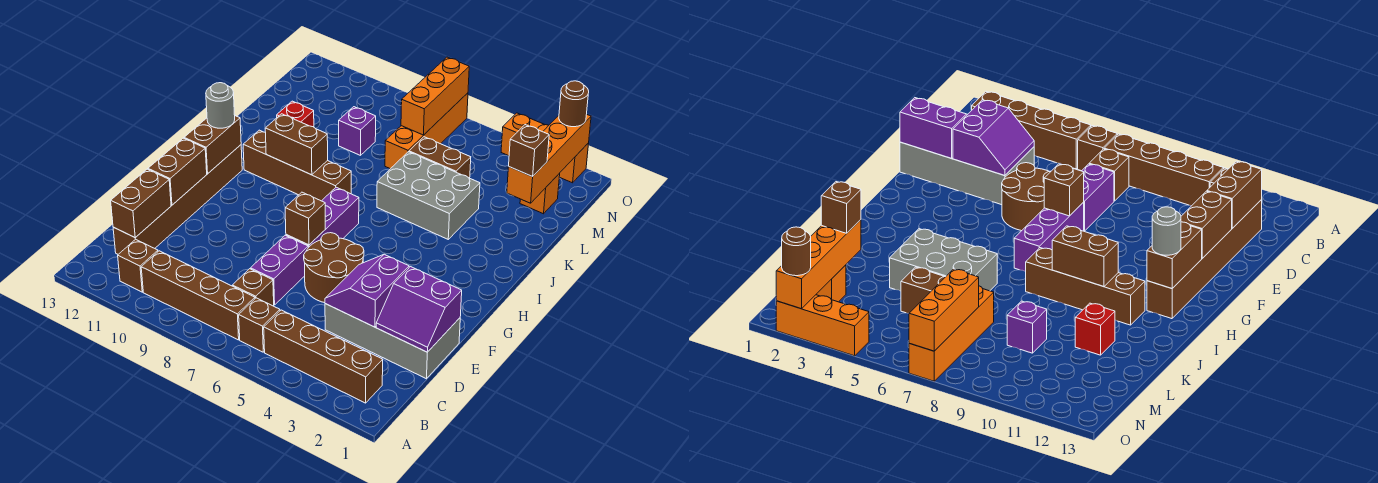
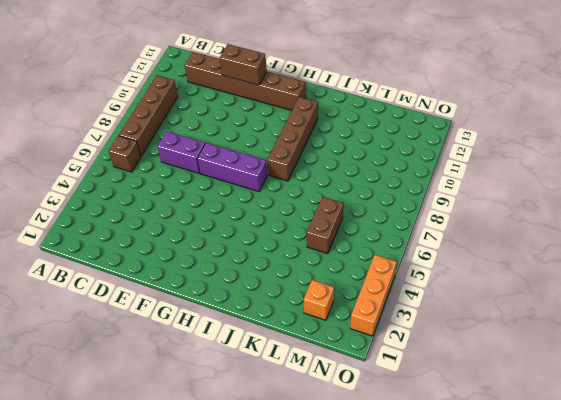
none -> brown 1x4 brick [264,310,383,403]
none -> brown 1x1 brick [118,239,158,292]
none -> brown 1x1 brick [232,269,274,306]
none -> grey 2x4 brick [325,304,460,379]

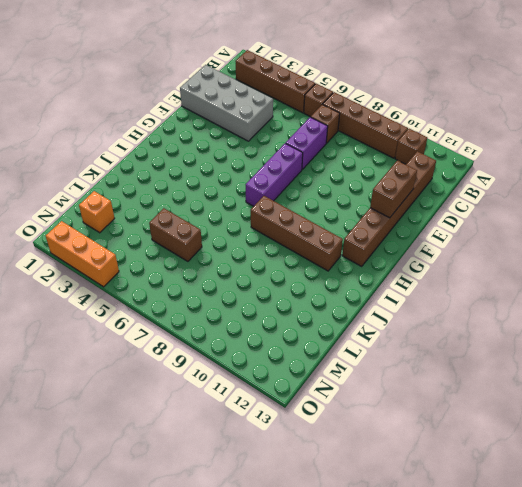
none -> brown 2x2 round brick [304,233,364,303]
none -> grey 2x3 brick [377,152,480,239]
none -> red 1x1 brick [277,101,314,127]
none -> orange 1x4 brick [385,93,468,169]

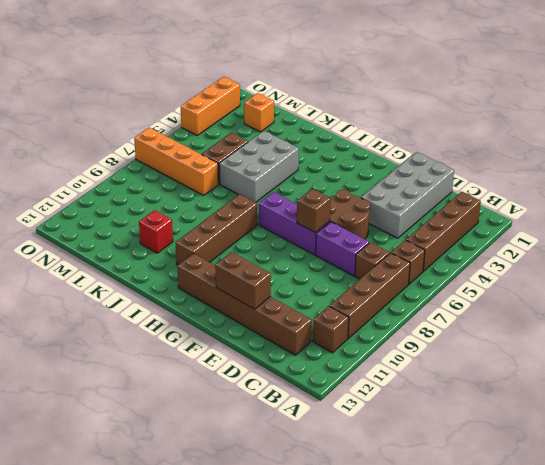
none -> purple 1x1 brick [339,107,376,155]
none -> brown 1x2 brick [111,169,171,238]
none -> purple 2x2 slope [376,267,462,352]
none -> purple 2x2 slope [325,254,409,327]

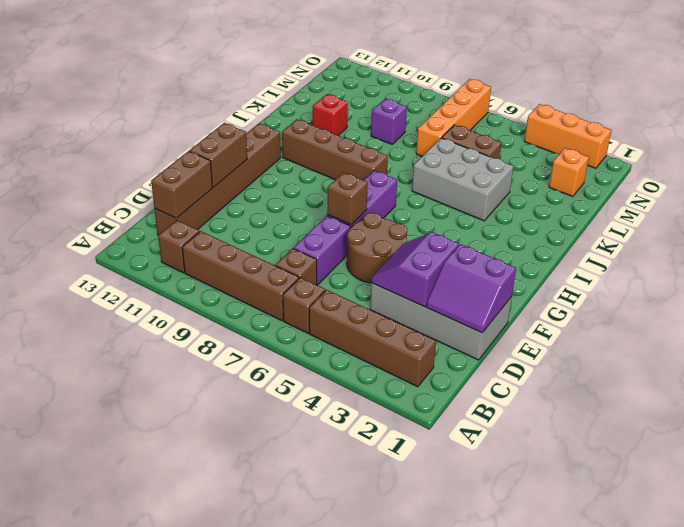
none -> brown 1x2 brick [184,116,241,174]
none -> brown 1x2 brick [265,114,328,175]
none -> orange 1x4 brick [507,114,591,203]
none -> orange 1x3 brick [401,57,469,135]

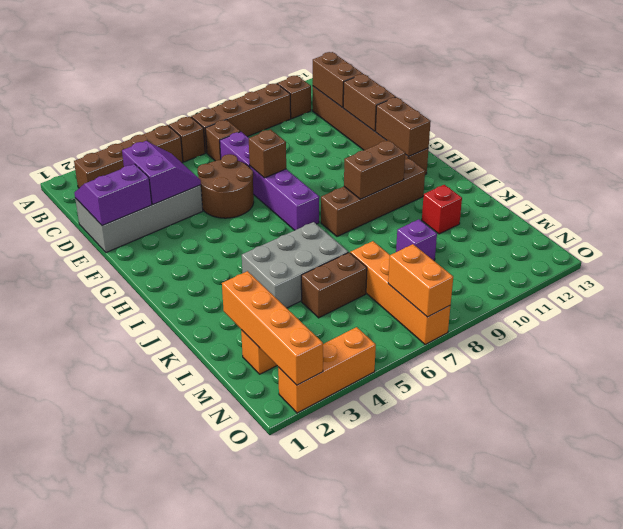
orange 1x2 brick [388,244,453,317] -> orange 1x3 brick [401,57,469,135]
none -> grey 1x1 round brick [206,83,235,128]
none -> brown 1x1 brick [509,125,549,177]
none -> brown 1x1 round brick [559,81,589,127]

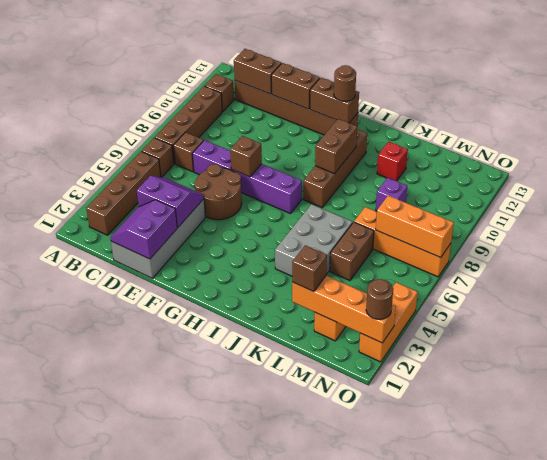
brown 1x1 round brick [334,65,356,101] -> grey 1x1 round brick [206,83,235,128]

